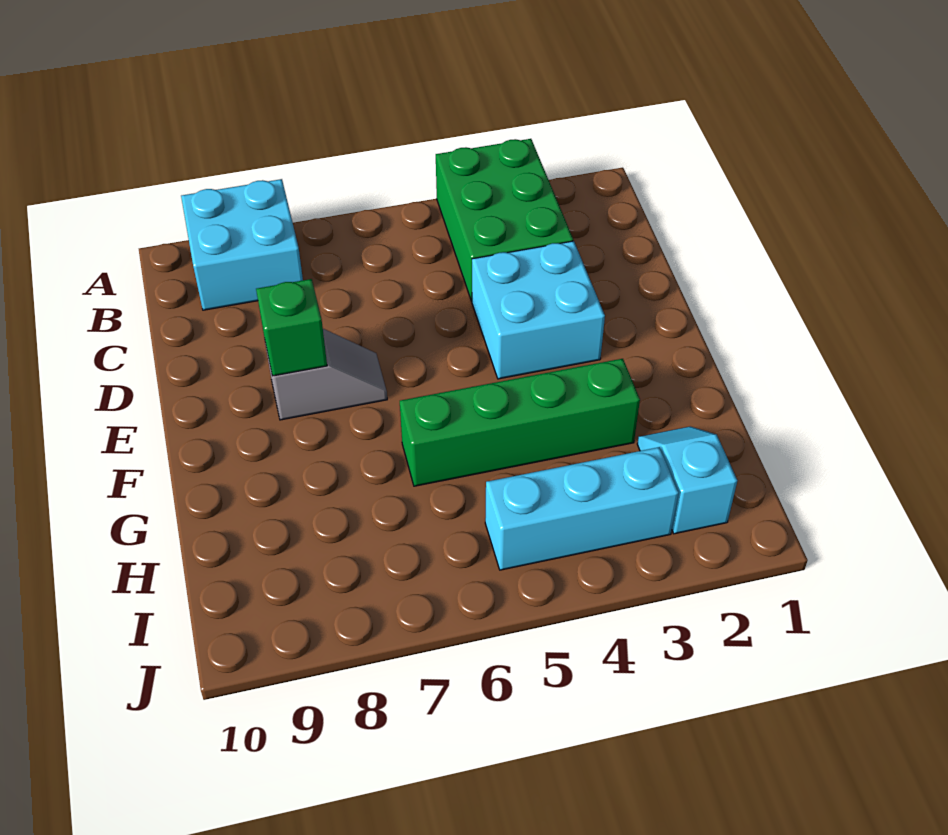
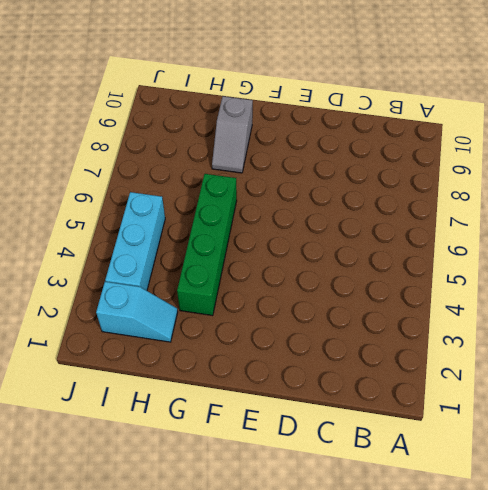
grey 1x2 slope [212,96,253,173] -> grey 1x2 slope moved to [265,329,387,420]
none -> green 2x3 brick [436,139,573,301]
none -> cyan 2x2 brick [181,179,303,310]

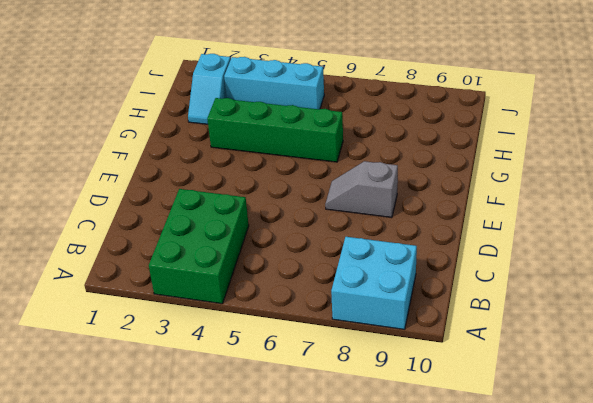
none -> cyan 2x2 brick [472,241,605,379]
none -> green 1x1 brick [256,279,327,376]

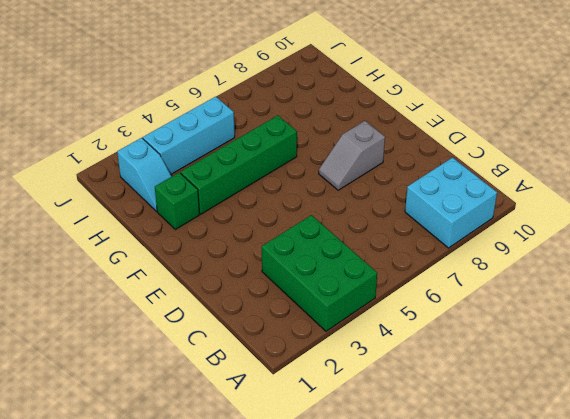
green 1x1 brick [155,173,200,229] -> green 1x1 brick moved to [256,279,327,376]
none -> cyan 2x2 brick [472,241,605,379]

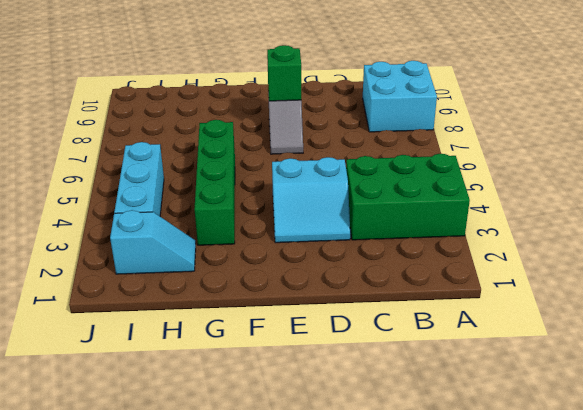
cyan 2x2 slope [272,157,350,243] -> cyan 2x2 brick [472,241,605,379]

